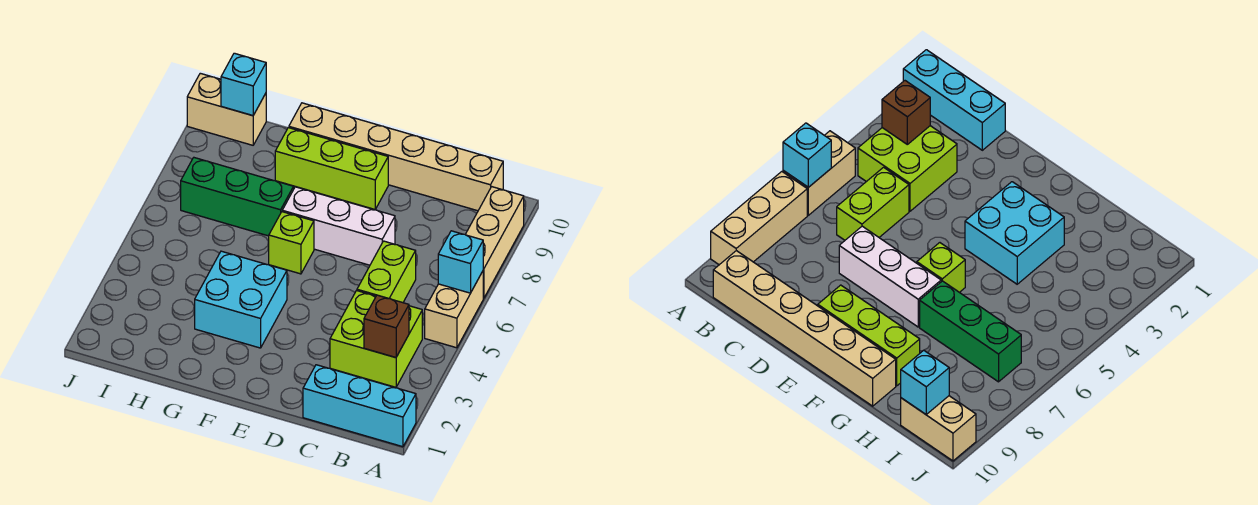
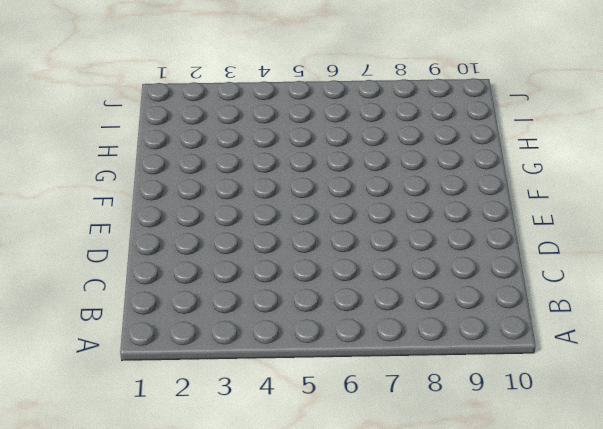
none -> cyan 1x3 brick [303,365,416,447]
none -> tan 1x2 brick [425,271,483,348]
none -> tan 1x3 brick [465,187,524,298]

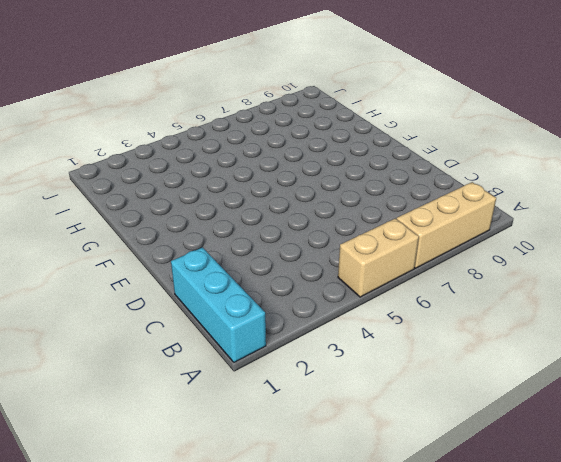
none -> lime 2x2 brick [330,291,422,387]
none -> tan 1x6 brick [289,103,503,211]
none -> lime 1x2 brick [357,241,416,303]

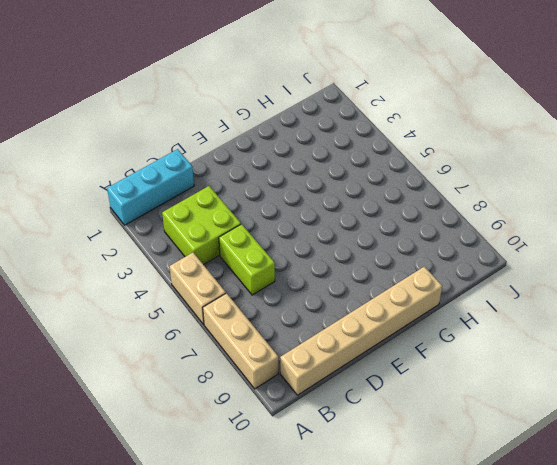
none -> white 1x3 brick [282,187,395,265]
none -> lime 1x3 brick [275,128,388,210]
none -> cyan 2x2 brick [195,251,287,348]

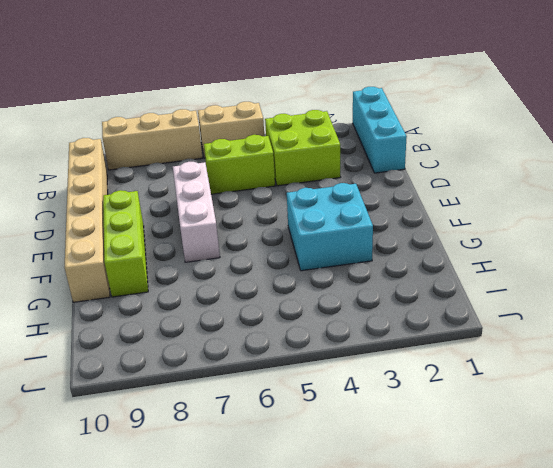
none -> lime 1x1 brick [269,212,314,274]
none -> green 1x3 brick [181,158,294,236]
none -> tan 1x2 brick [187,73,266,145]

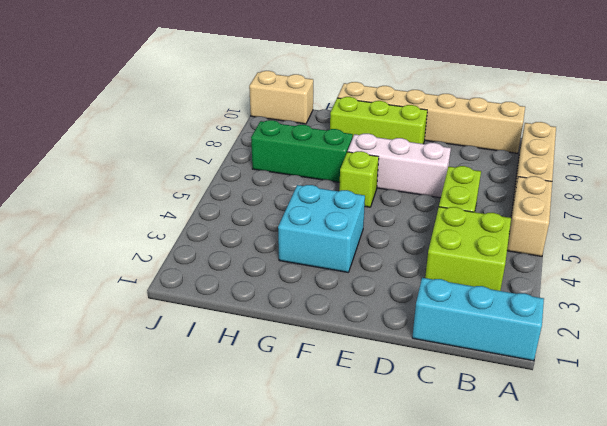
none -> cyan 1x1 brick [438,231,483,293]
none -> brown 1x1 brick [364,295,409,357]
none -> cyan 1x1 brick [221,53,266,116]

